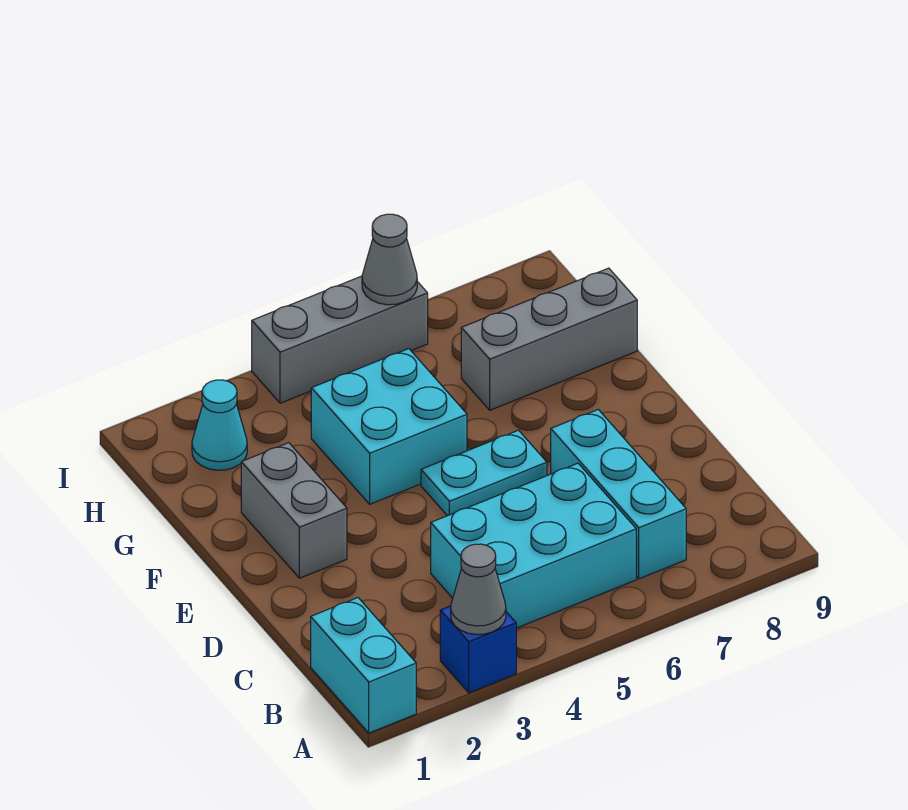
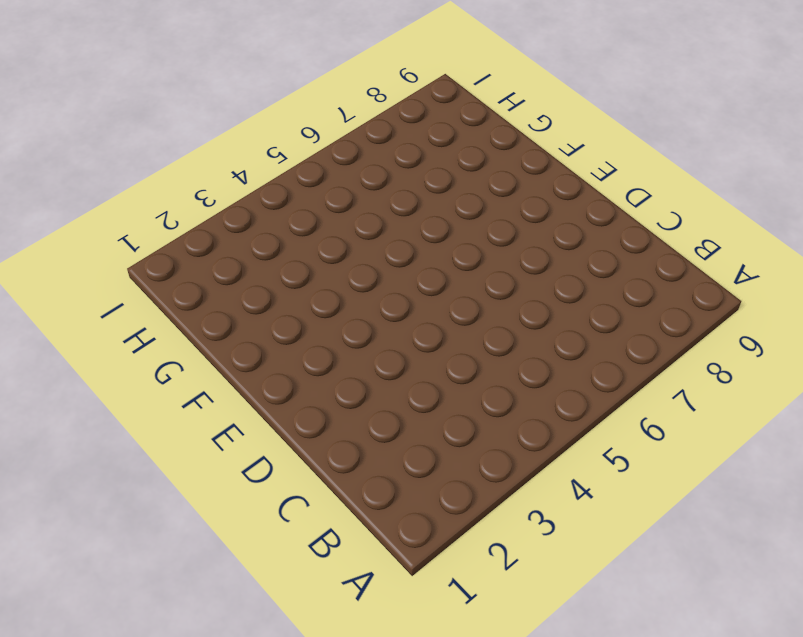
none -> cyan 1x2 brick [311,598,416,733]
none -> blue 1x1 brick [440,606,516,693]
none -> cyan 2x3 brick [431,463,636,628]

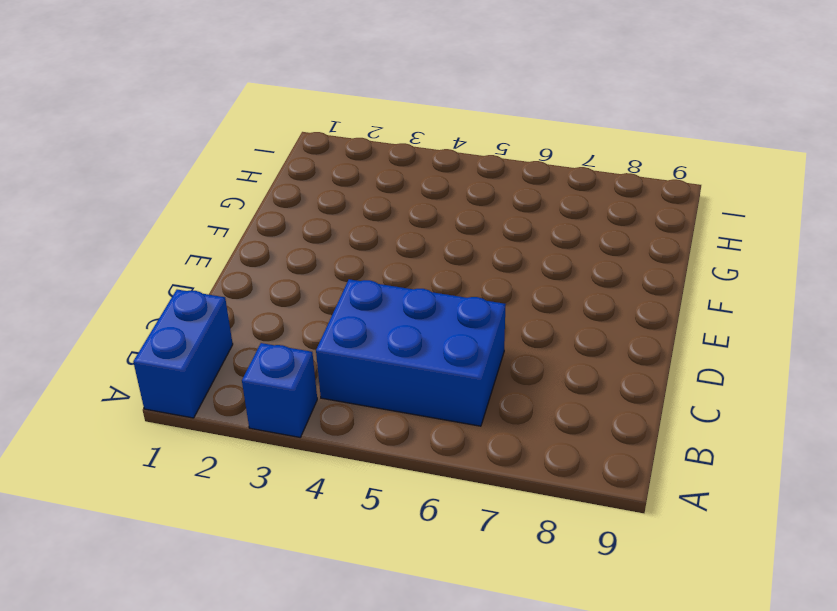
blue 1x2 brick [133,290,233,418] -> cyan 1x2 brick [311,598,416,733]
blue 2x3 brick [316,279,506,426] -> cyan 2x3 brick [431,463,636,628]
none -> cyan 1x3 brick [551,410,686,579]
none -> grey 1x2 brick [241,443,347,578]
none -> cyan 1x2 plate [421,430,547,516]

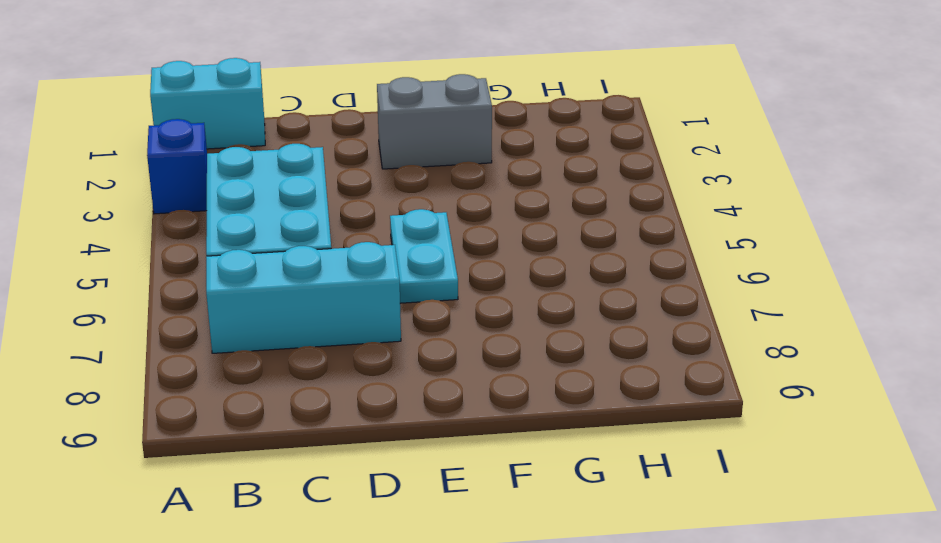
none -> cyan 2x2 brick [311,349,467,504]
none -> grey 1x3 brick [461,268,637,410]
none -> cyan 1x1 cone [192,380,247,470]

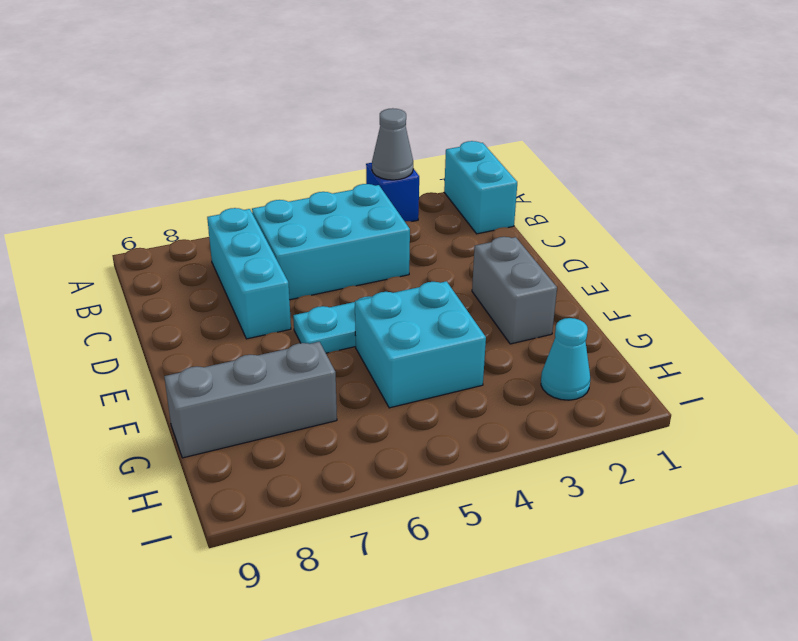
none -> grey 1x3 brick [252,276,428,403]
none -> grey 1x1 cone [362,214,417,305]

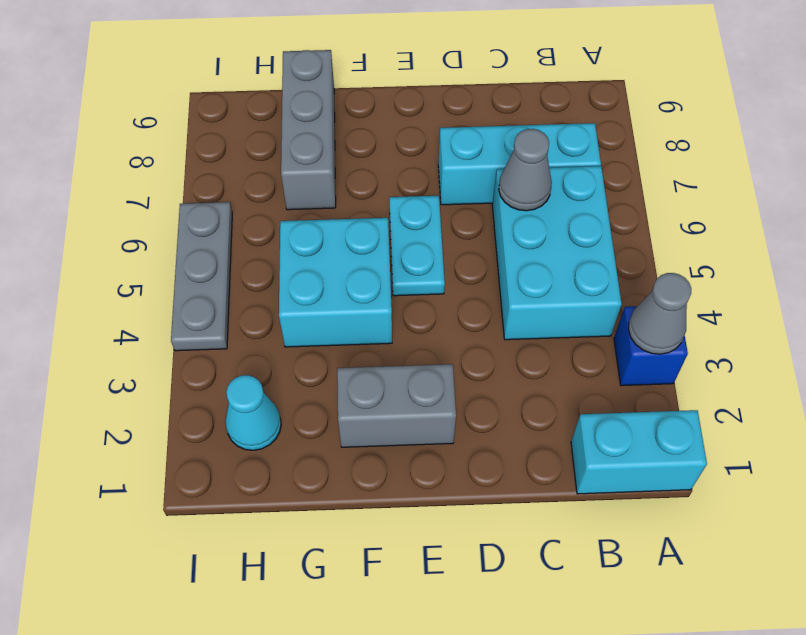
grey 1x1 cone [499,129,552,211] -> grey 1x1 cone moved to [362,214,417,305]
grey 1x3 plate [171,202,232,351] -> grey 1x3 brick [252,276,428,403]

